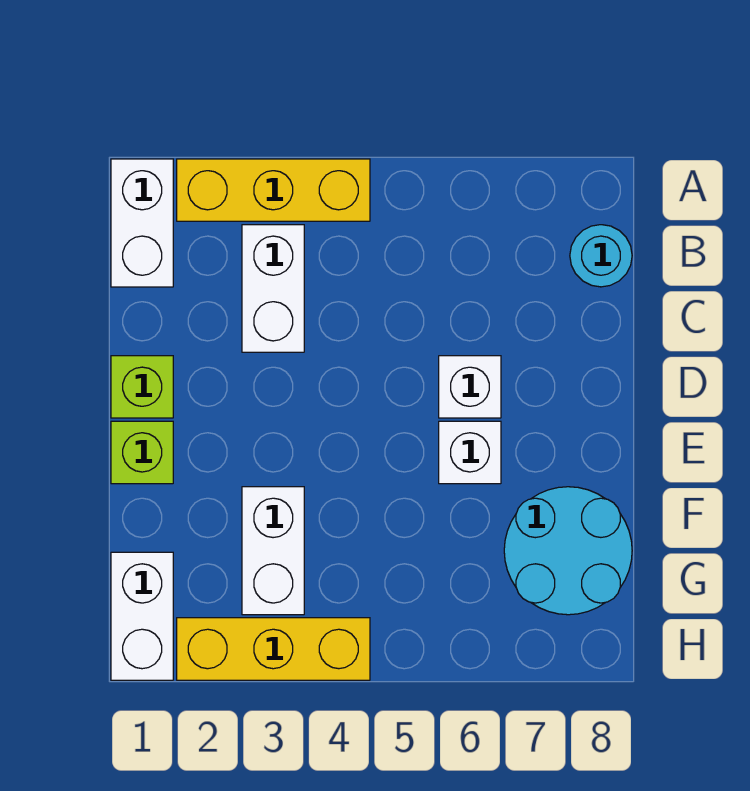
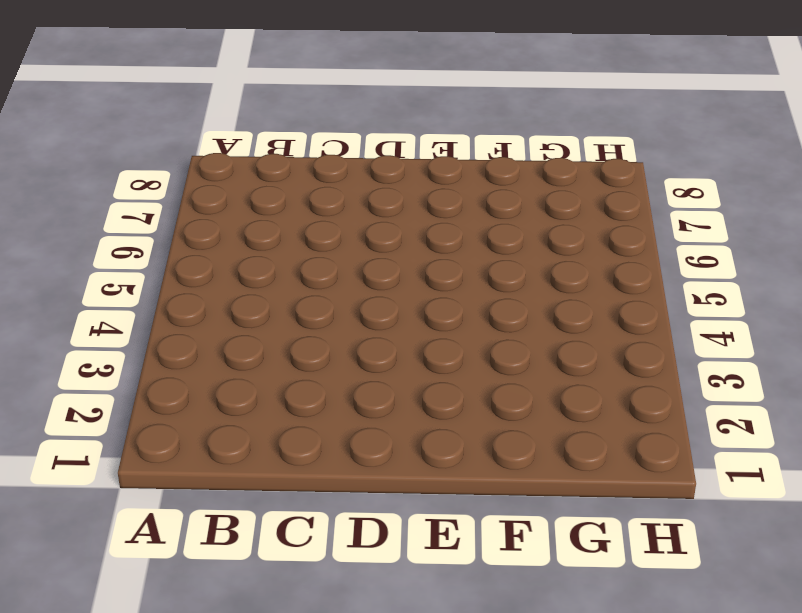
none -> white 1x2 brick [111,159,173,287]
none -> yellow 1x3 brick [177,159,370,221]
none -> white 1x2 brick [242,225,304,352]

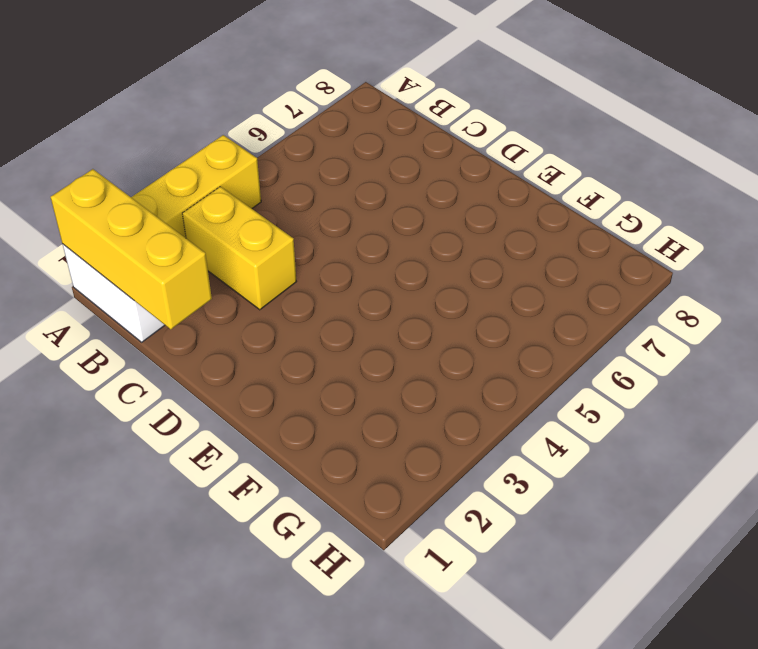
yellow 1x3 brick [51,169,212,329] -> yellow 1x3 brick turned to [177,618,370,680]
yellow 1x2 brick [182,186,296,310] -> white 1x2 brick [242,225,304,352]
none -> cyan 1x1 round brick [570,225,632,287]
none -> lime 1x1 brick [111,356,173,418]
none -> white 1x1 brick [439,356,501,418]

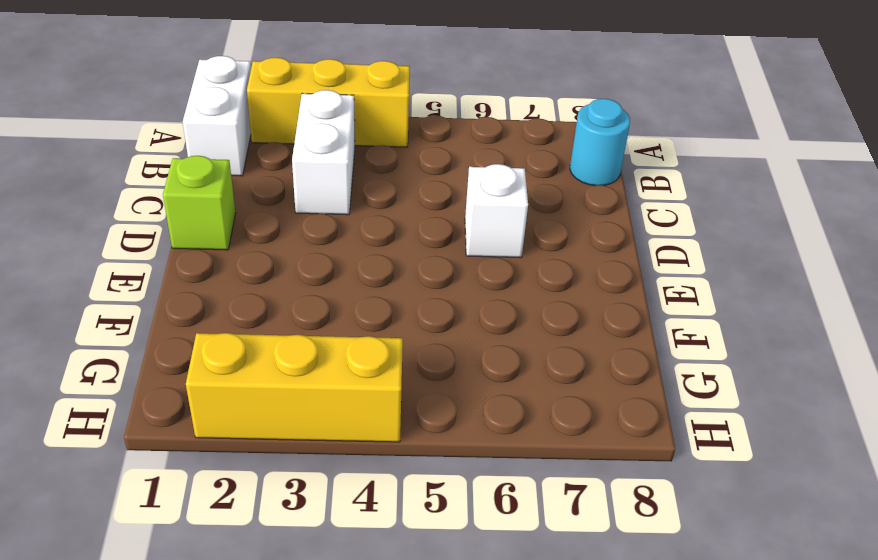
none -> lime 1x1 brick [111,421,173,484]
none -> white 1x1 brick [439,421,501,484]
none -> white 1x2 brick [242,487,304,615]

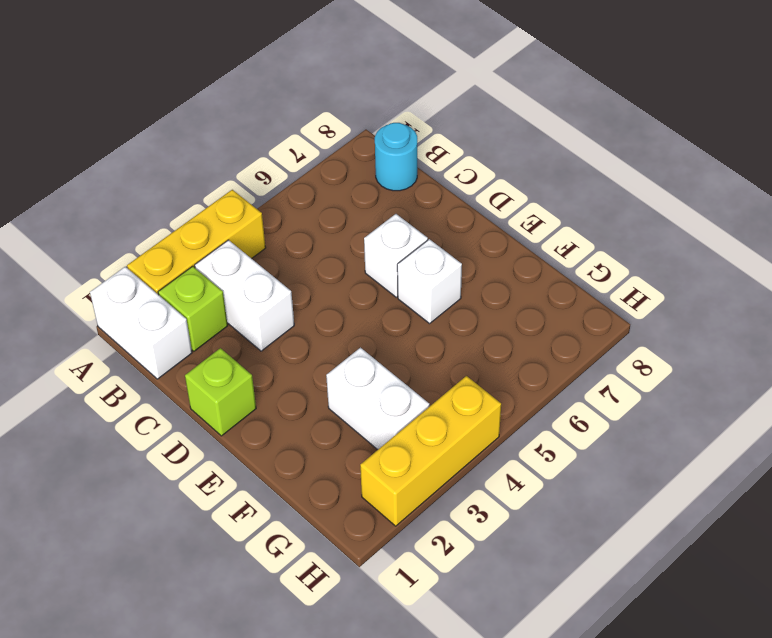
lime 1x1 brick [158,266,228,351] -> lime 1x1 brick moved to [111,421,173,484]
none -> cyan 2x2 round brick [504,487,632,615]
none -> white 1x2 brick [111,552,173,680]

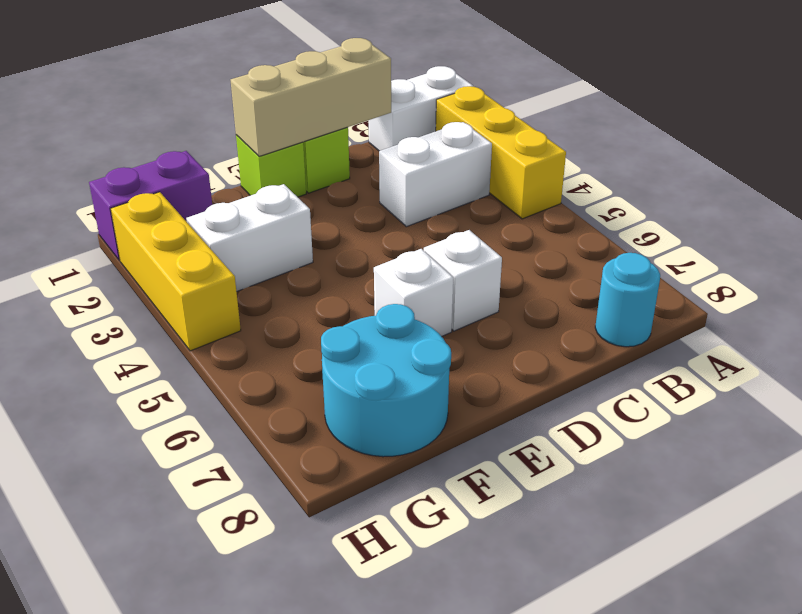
tan 1x3 brick [231,38,391,156] -> none
purple 1x2 brick [89,151,212,260] -> white 1x2 brick [111,552,173,680]

